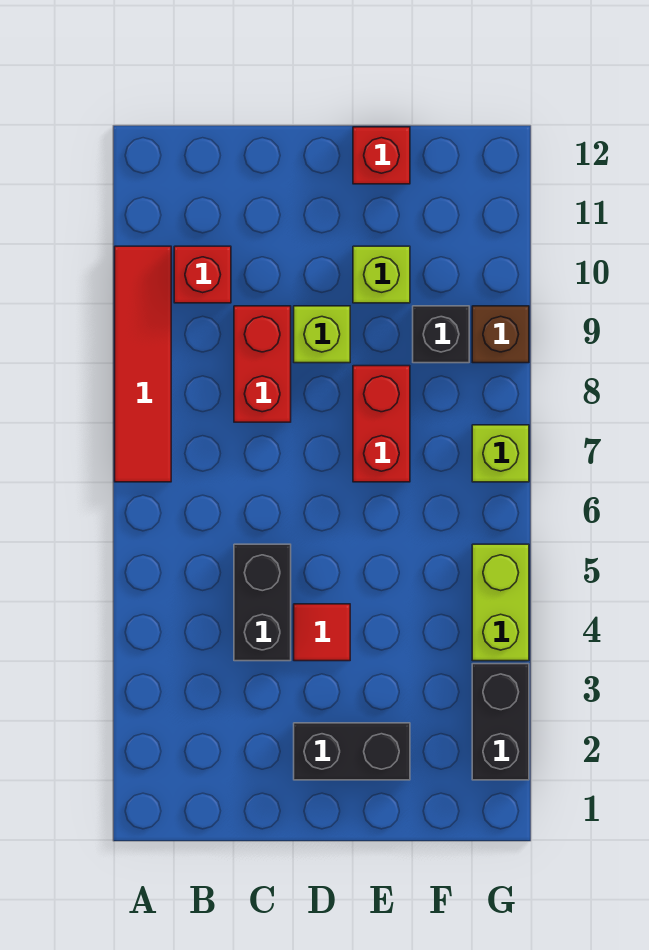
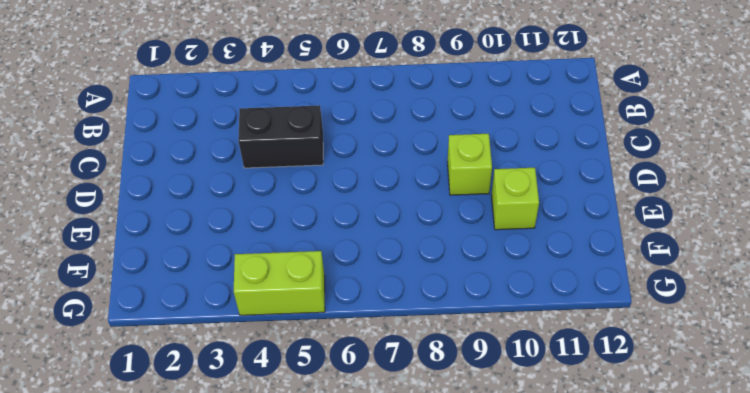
none -> red 1x4 tile [115,246,171,482]
none -> red 1x1 brick [174,246,231,303]
none -> red 1x2 brick [234,306,291,422]

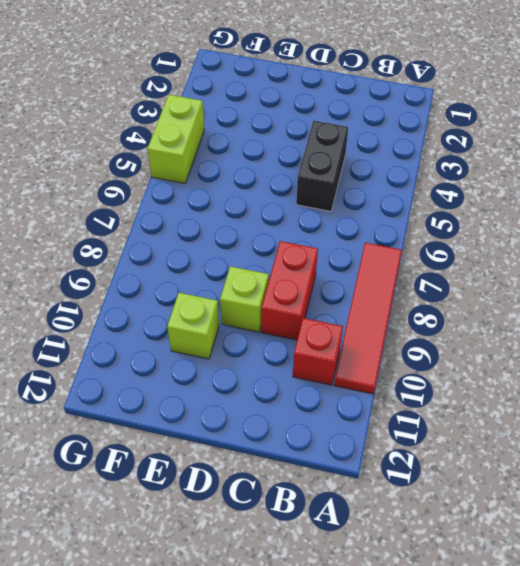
none -> black 1x2 brick [294,723,410,780]
none -> red 1x1 tile [294,604,350,661]
none -> red 1x2 brick [353,366,410,482]

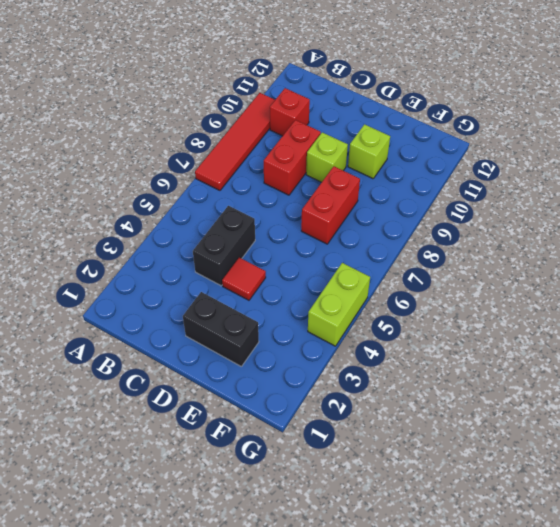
none -> red 1x1 brick [353,127,410,184]
none -> black 1x1 brick [413,306,469,363]
none -> black 1x2 brick [472,664,529,780]

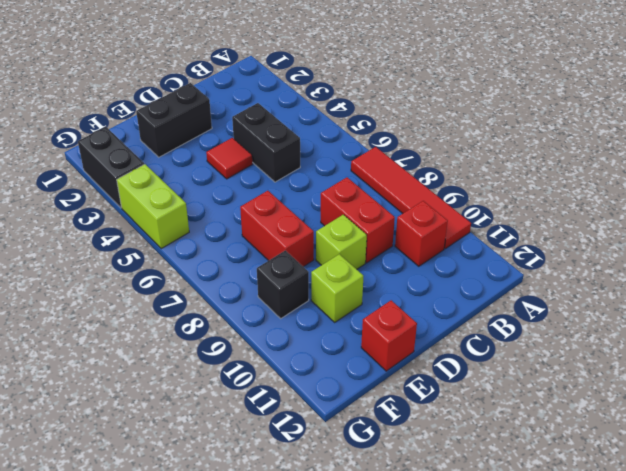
none -> lime 1x1 brick [472,425,529,482]
none -> brown 1x1 brick [472,306,529,363]

